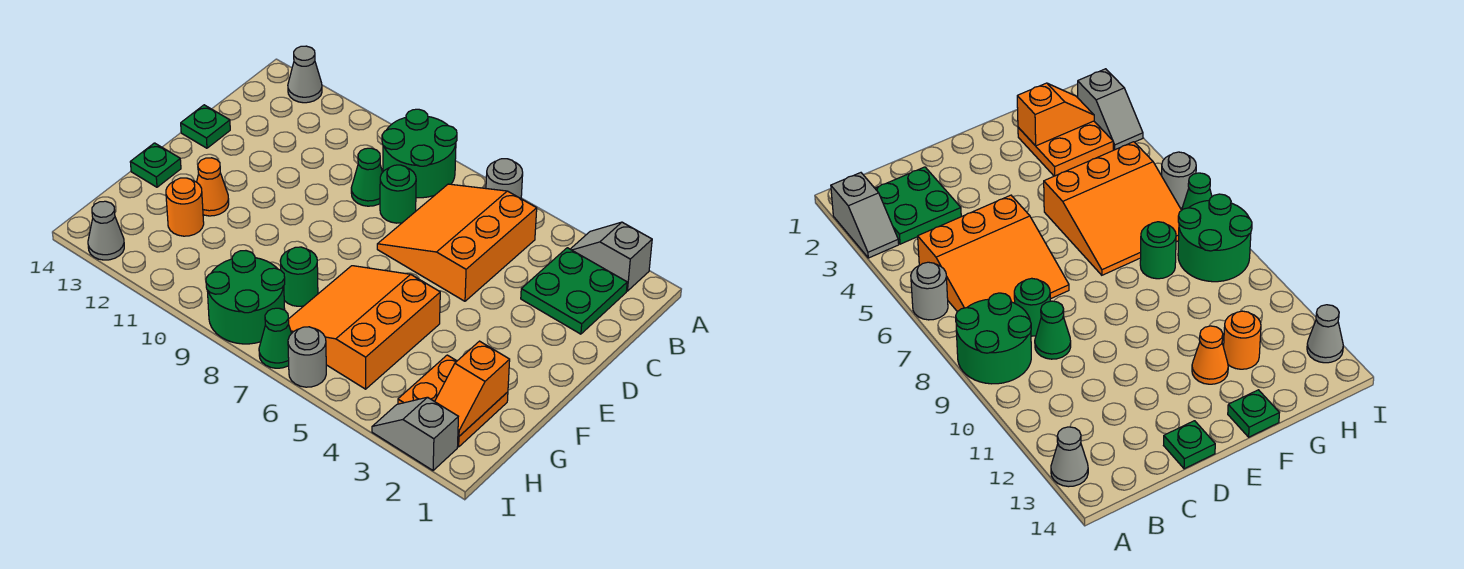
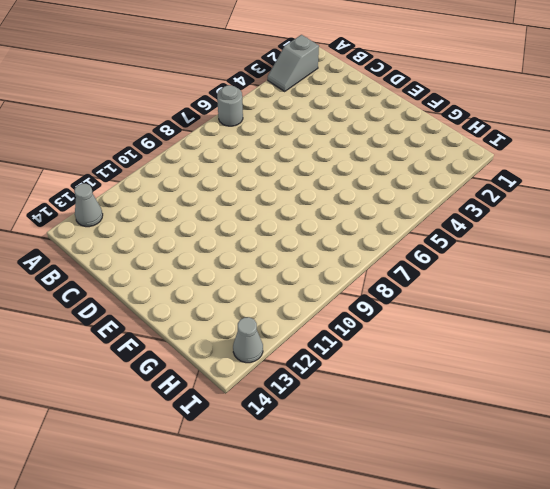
none -> green 2x2 round brick [382,109,457,198]
none -> green 2x2 plate [521,248,627,334]
none -> orange 3x3 slope [377,184,537,301]

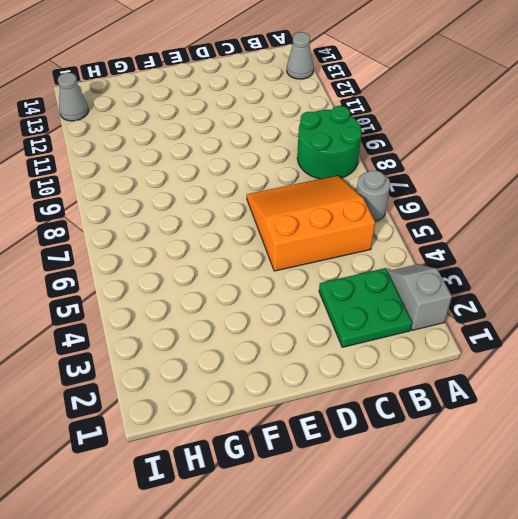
none -> green 1x1 round brick [380,165,416,223]
none -> green 1x1 cone [351,148,383,206]
none -> green 1x1 plate [181,105,230,148]

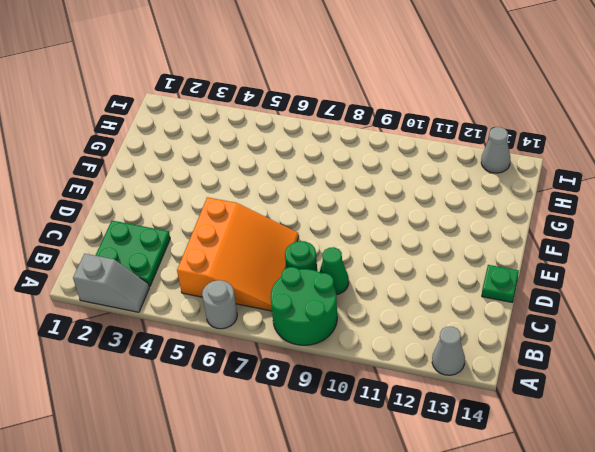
none -> orange 3x3 slope [288,266,440,389]
none -> orange 1x1 cone [197,158,229,216]
none -> green 1x1 plate [130,143,181,187]

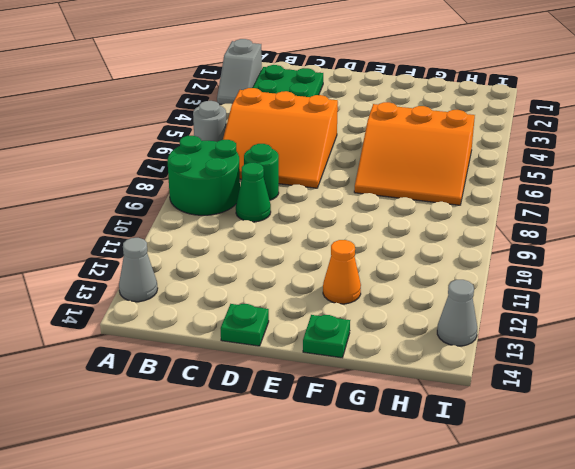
none -> orange 2x2 plate [398,355,508,447]
none -> green 1x1 round brick [280,247,318,306]
none -> orange 1x1 round brick [166,178,204,236]

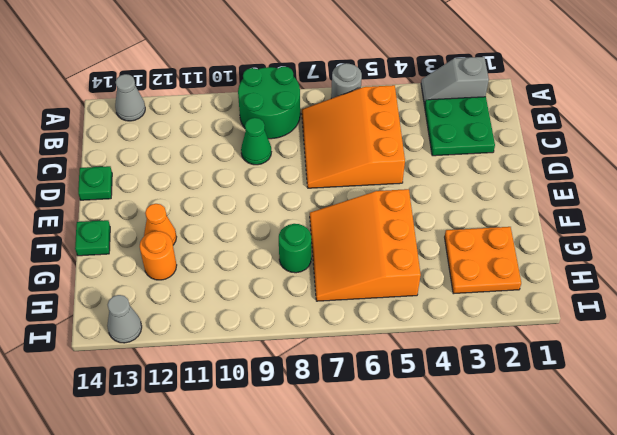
none -> green 1x1 round brick [380,165,416,223]
none -> green 2x2 round brick [206,251,285,344]
none -> grey 1x2 slope [372,397,458,470]

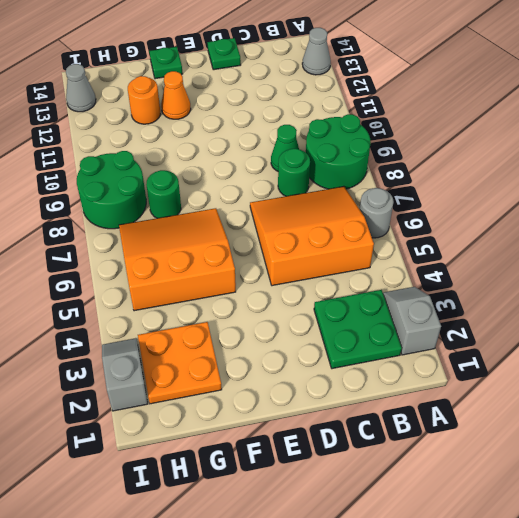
none -> grey 1x1 round brick [288,327,326,387]
none -> green 1x1 cone [259,308,292,368]
none -> orange 1x2 slope [435,341,510,436]

